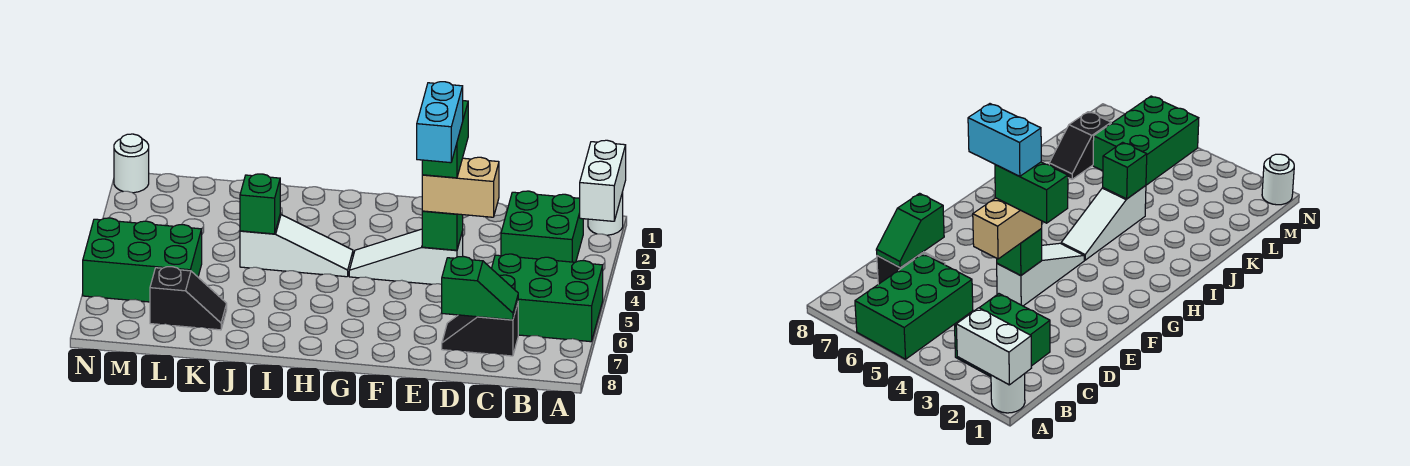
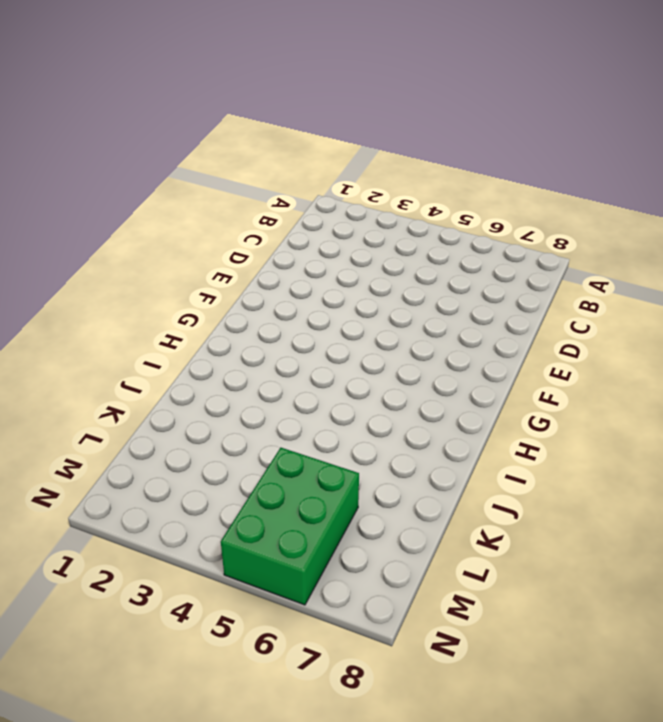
none -> white 1x1 round brick [588,192,623,235]
none -> green 2x3 brick [491,254,603,342]
none -> green 2x2 brick [501,191,583,262]

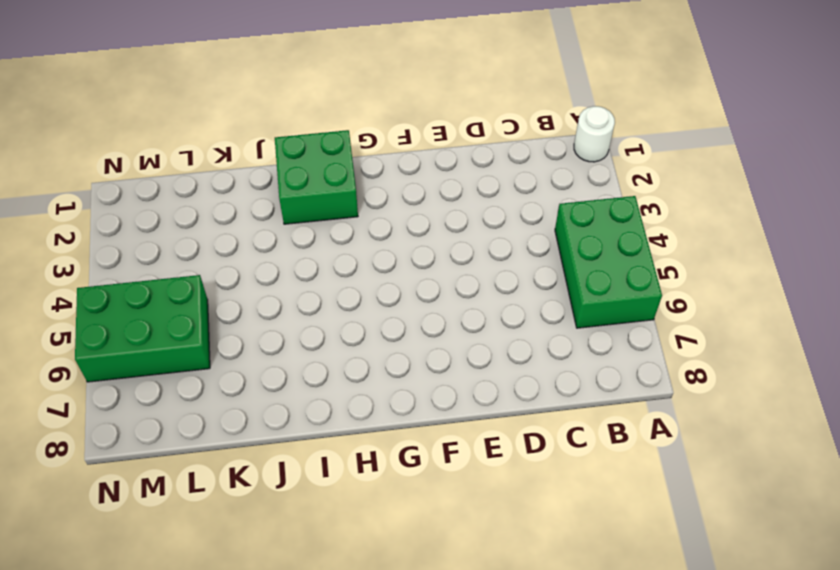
green 2x3 brick [555,196,662,328] -> green 2x3 brick turned to [491,254,603,342]
green 2x2 brick [275,130,358,224] -> green 2x2 brick moved to [501,191,583,262]
none -> black 1x2 slope [442,303,518,356]
none -> white 1x3 slope [349,229,463,284]
none -> white 1x3 slope [240,214,353,277]

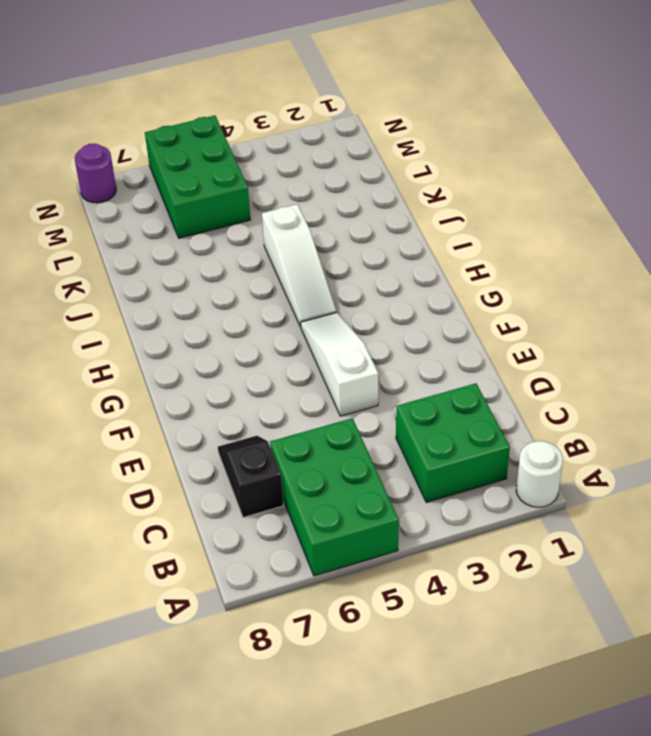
purple 1x1 round brick [75,144,116,203] -> none
none -> black 1x2 slope [150,267,227,330]
none -> white 1x1 round brick [114,134,149,193]
none -> white 1x2 brick [580,140,626,221]

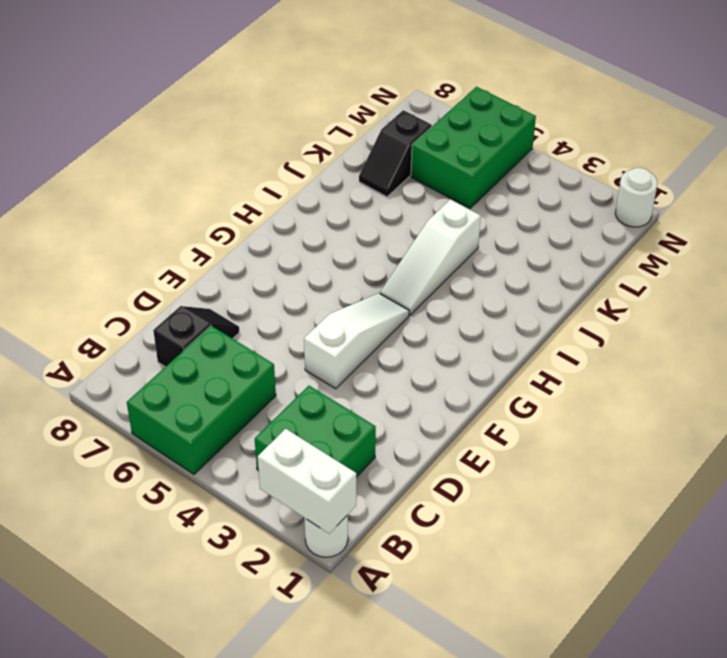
none -> green 1x2 slope [442,257,518,320]
none -> green 1x1 brick [422,211,463,250]
none -> green 1x1 brick [240,174,280,234]

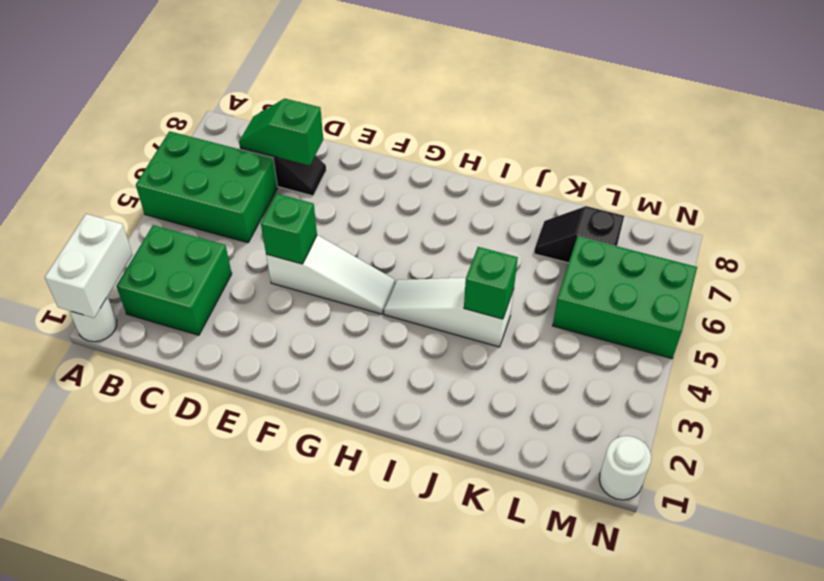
none -> tan 1x2 brick [422,157,499,217]
none -> green 1x2 brick [422,101,468,178]
none -> cyan 1x2 brick [417,82,463,163]

